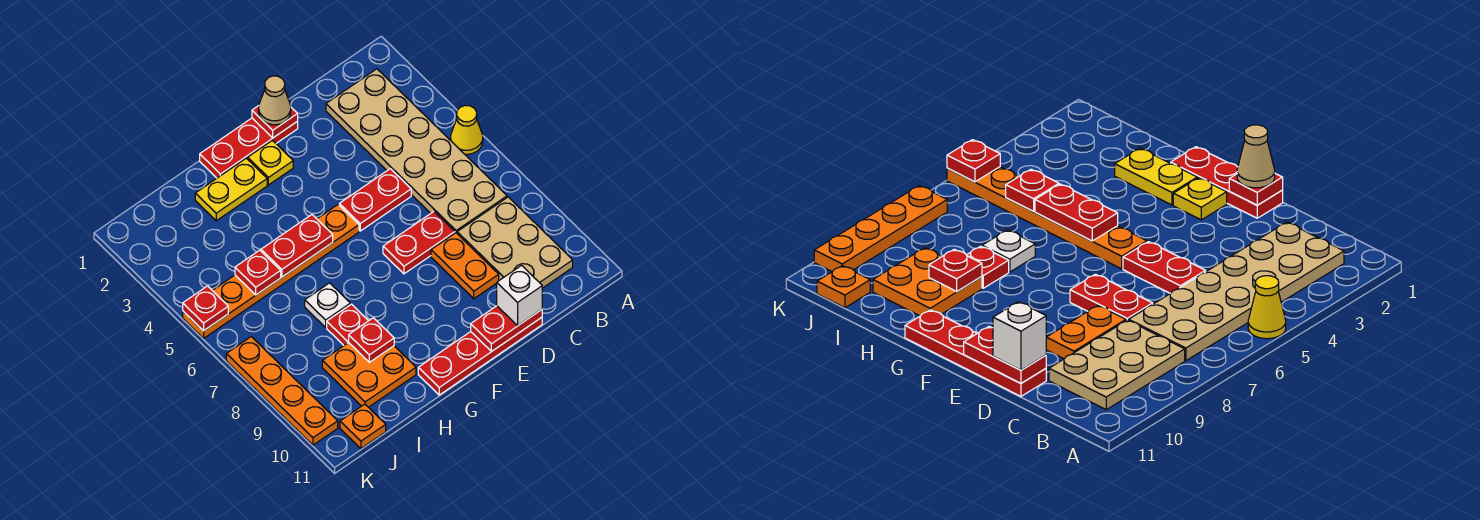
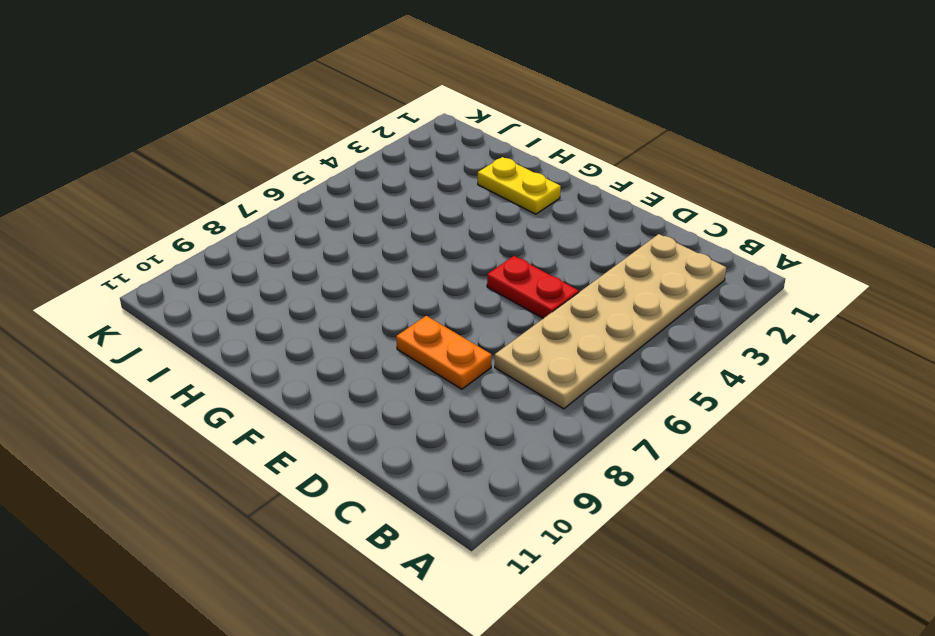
orange 1x2 plate [396,316,492,389] -> orange 1x2 plate turned to [431,233,499,299]
none -> yellow 1x1 cone [450,106,483,154]
none -> tan 2x3 plate [457,197,573,288]
none -> red 1x2 plate [383,212,455,274]

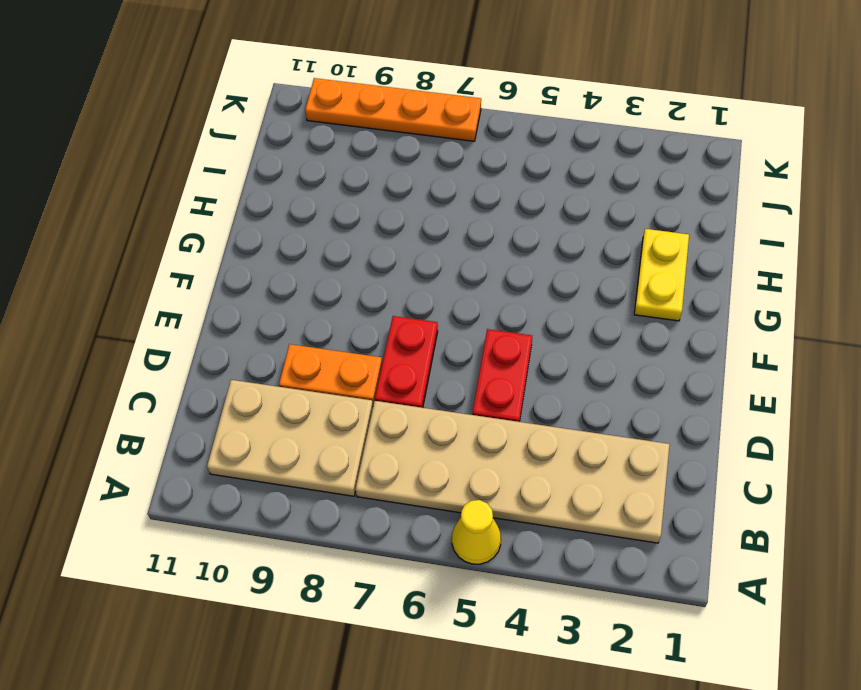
none -> red 1x4 plate [418,317,542,395]
none -> red 1x3 plate [200,118,298,178]
none -> yellow 1x1 plate [248,140,293,185]

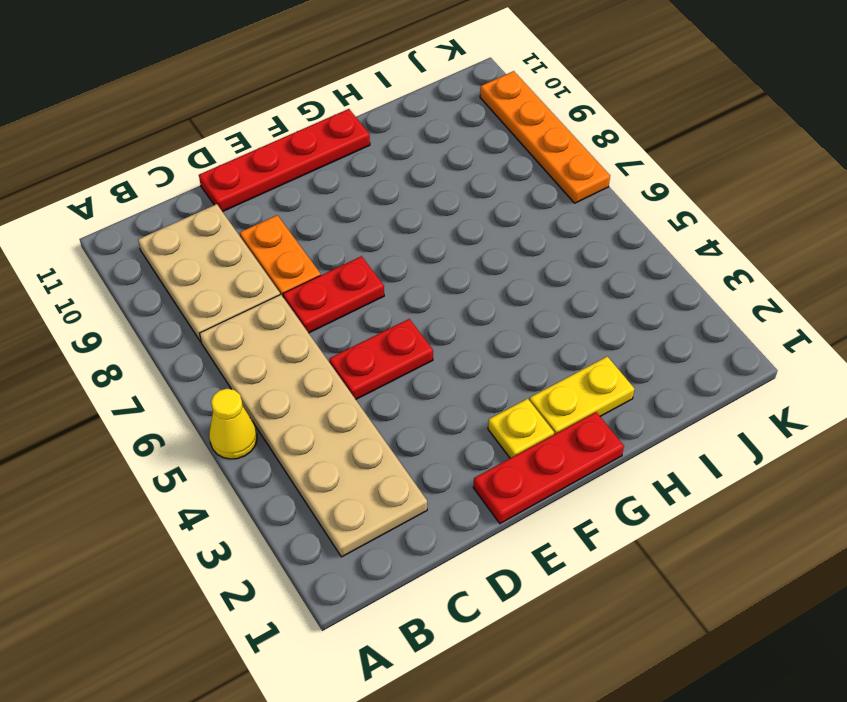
none -> orange 1x6 plate [183,205,359,338]
none -> white 1x1 plate [305,283,350,327]
none -> red 1x1 plate [327,304,368,345]

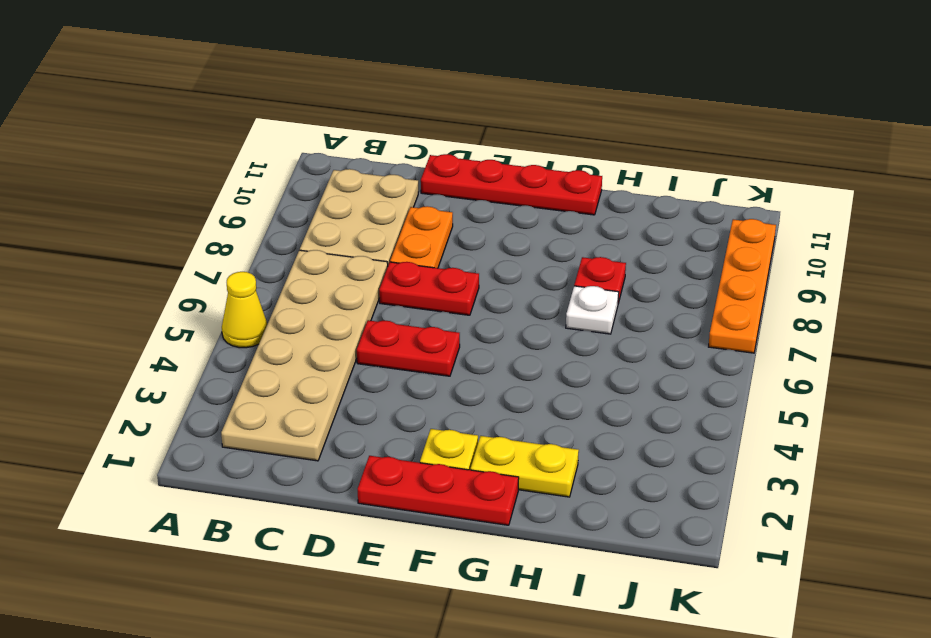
none -> orange 1x6 plate [183,205,359,338]
none -> orange 2x2 plate [322,343,416,407]
none -> orange 1x1 plate [340,404,386,449]

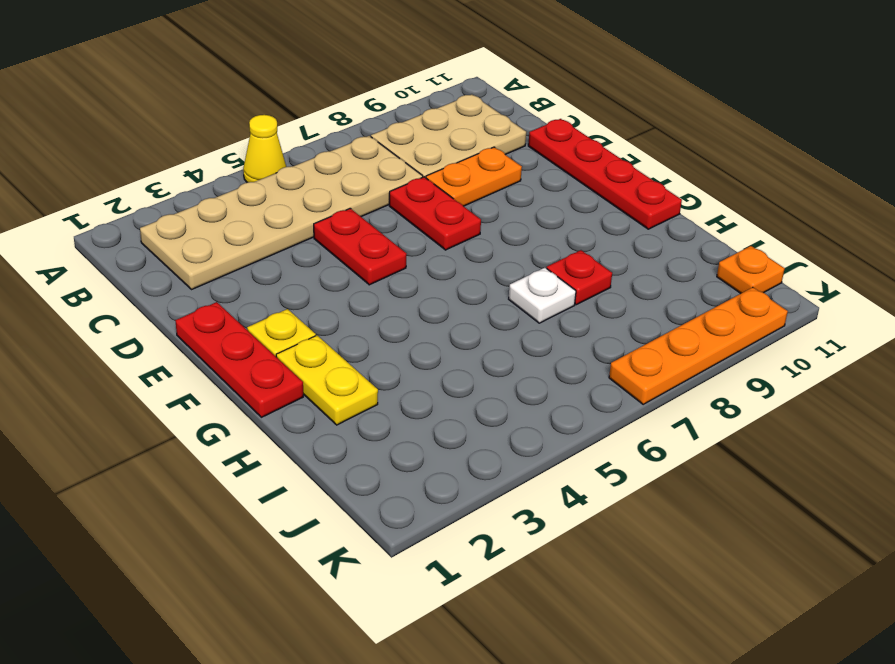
none -> orange 1x6 plate [183,205,359,338]
none -> orange 2x2 plate [322,343,416,407]
none -> red 1x2 plate [471,306,542,351]

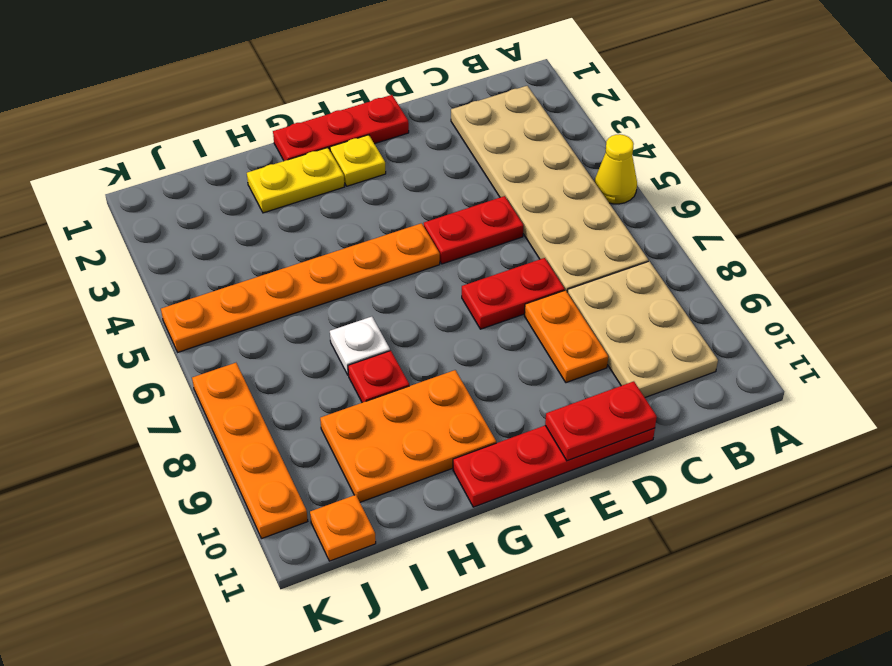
orange 2x3 plate [320,370,496,502] -> orange 2x2 plate [322,343,416,407]
none -> red 1x1 plate [252,106,298,138]
none -> red 1x2 plate [261,215,333,277]
none -> red 1x1 plate [349,318,394,362]

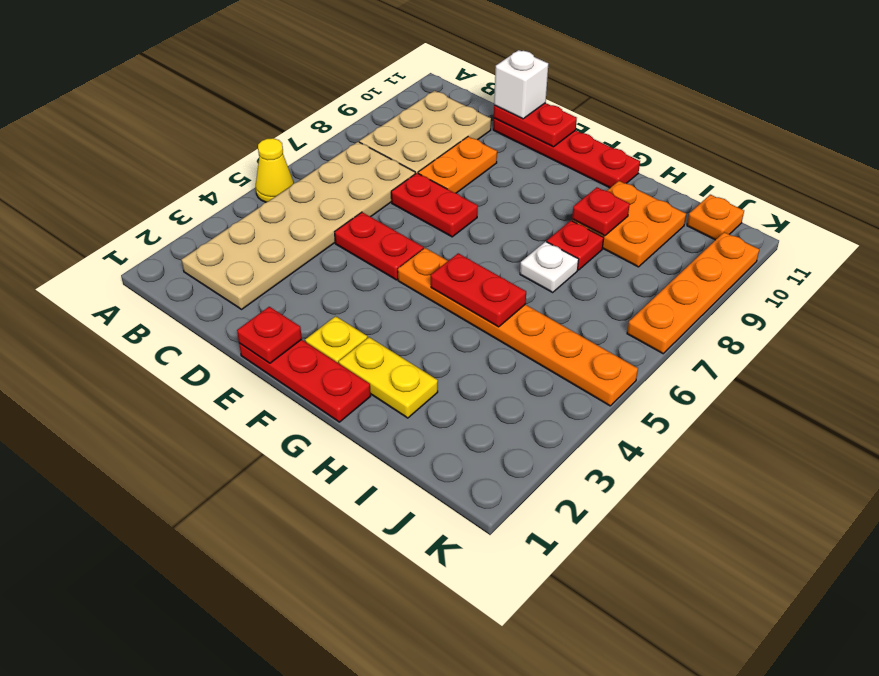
none -> red 1x1 plate [235,250,281,295]
none -> red 1x1 plate [183,286,228,331]
none -> tan 1x1 cone [259,76,291,125]

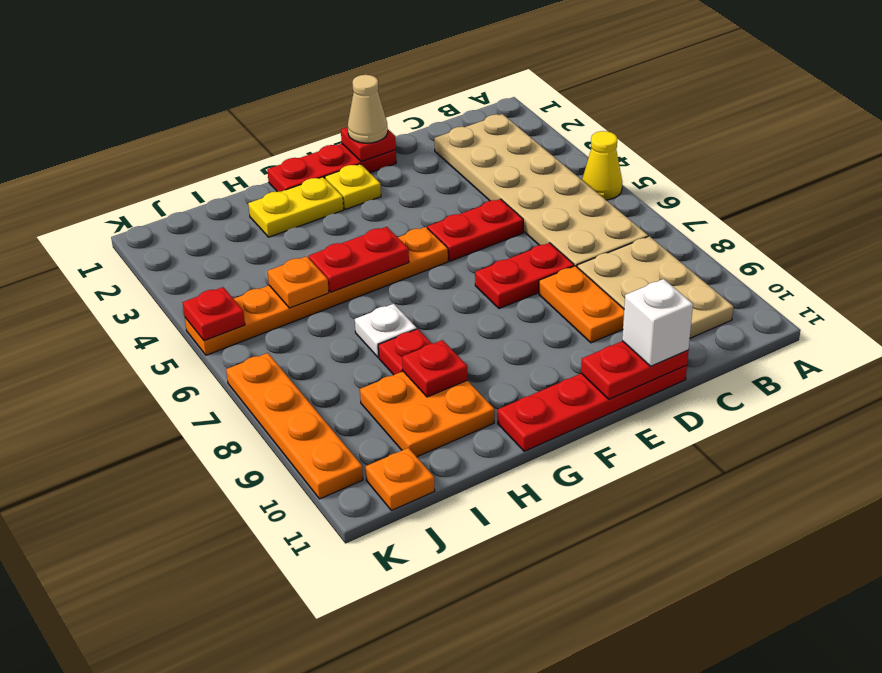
orange 1x1 plate [268,256,329,308] -> red 1x1 plate [235,250,281,295]

